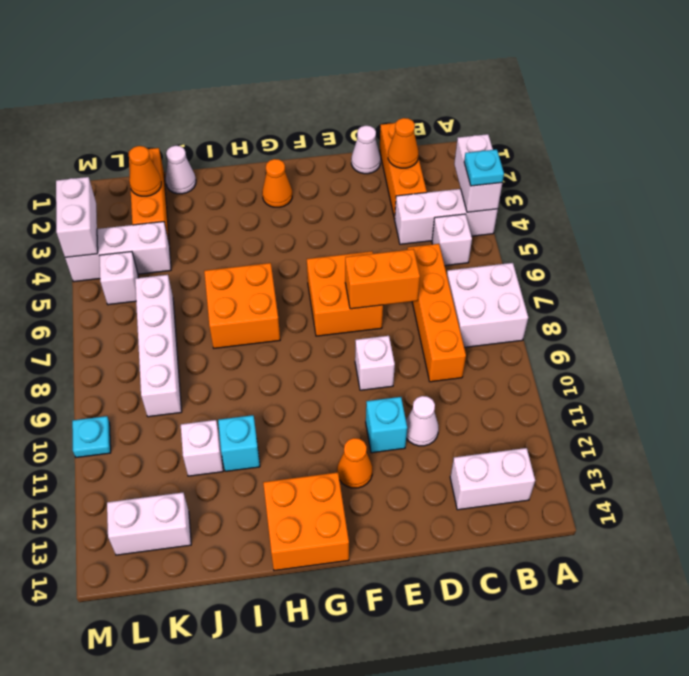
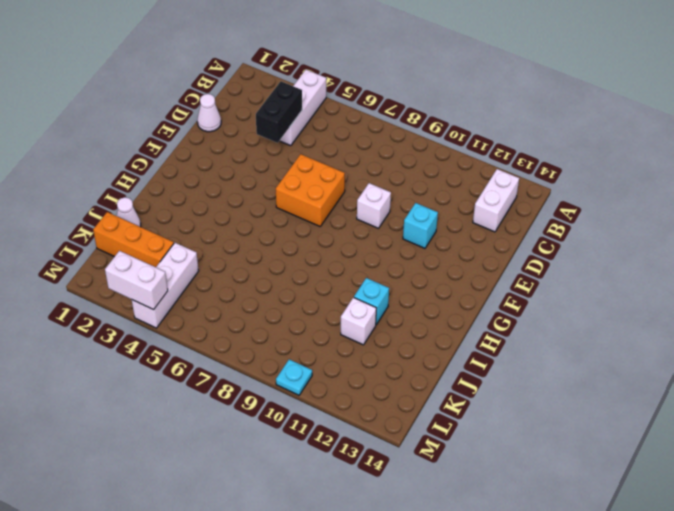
black 1x2 brick [256,81,302,143] -> none
none -> white 2x2 brick [447,263,528,347]
none -> white 1x1 brick [432,214,472,266]
none -> orange 1x3 brick [380,123,427,219]
none -> orange 1x4 brick [407,244,466,382]

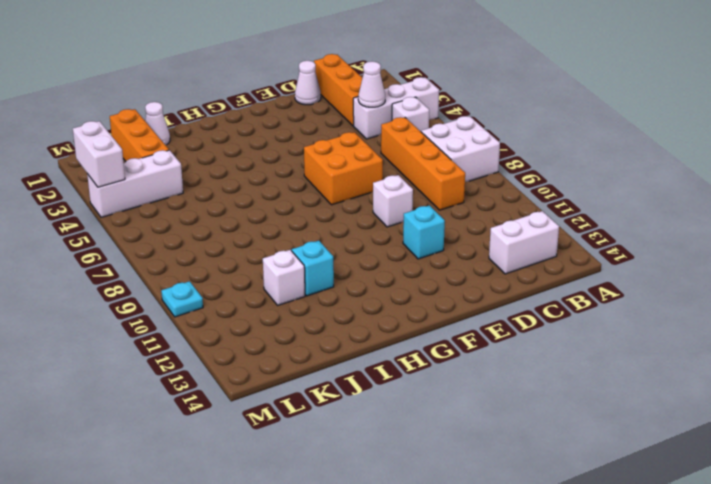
white 1x1 cone [358,61,385,107] -> white 1x1 cone moved to [406,396,439,446]
none -> orange 1x1 cone [337,438,372,488]
none -> orange 1x1 cone [262,159,292,207]
none -> orange 2x2 brick [263,472,349,571]
none -> orange 2x2 brick [204,263,280,348]

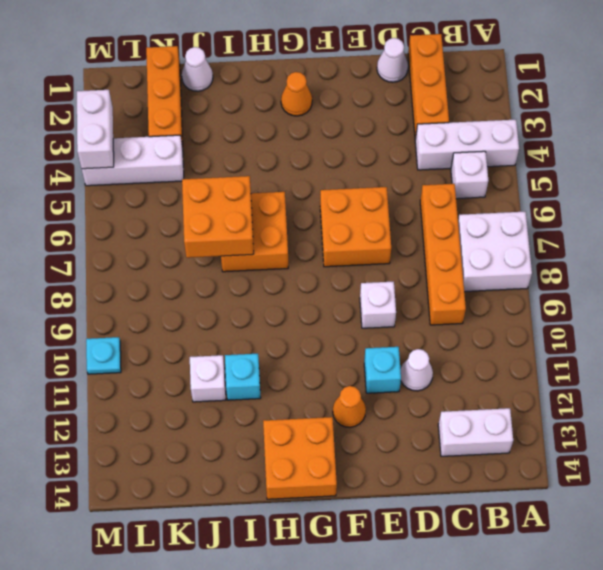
orange 2x2 brick [182,176,254,258] -> none
none -> white 1x4 brick [135,275,182,417]
none -> white 1x2 brick [107,493,191,555]
none -> white 1x1 brick [99,252,138,305]
none -> white 1x2 brick [454,134,502,212]

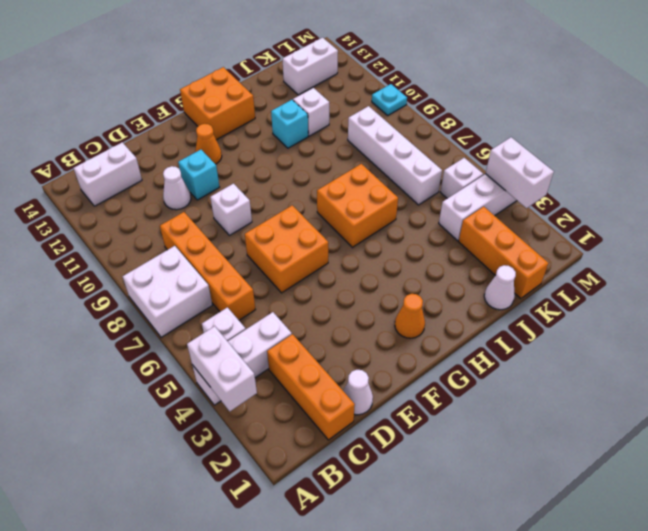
none -> orange 1x1 cone [388,118,419,168]
none -> orange 1x2 brick [345,249,420,309]
none -> orange 1x1 cone [129,146,161,196]
none -> cyan 1x1 plate [464,149,504,186]

